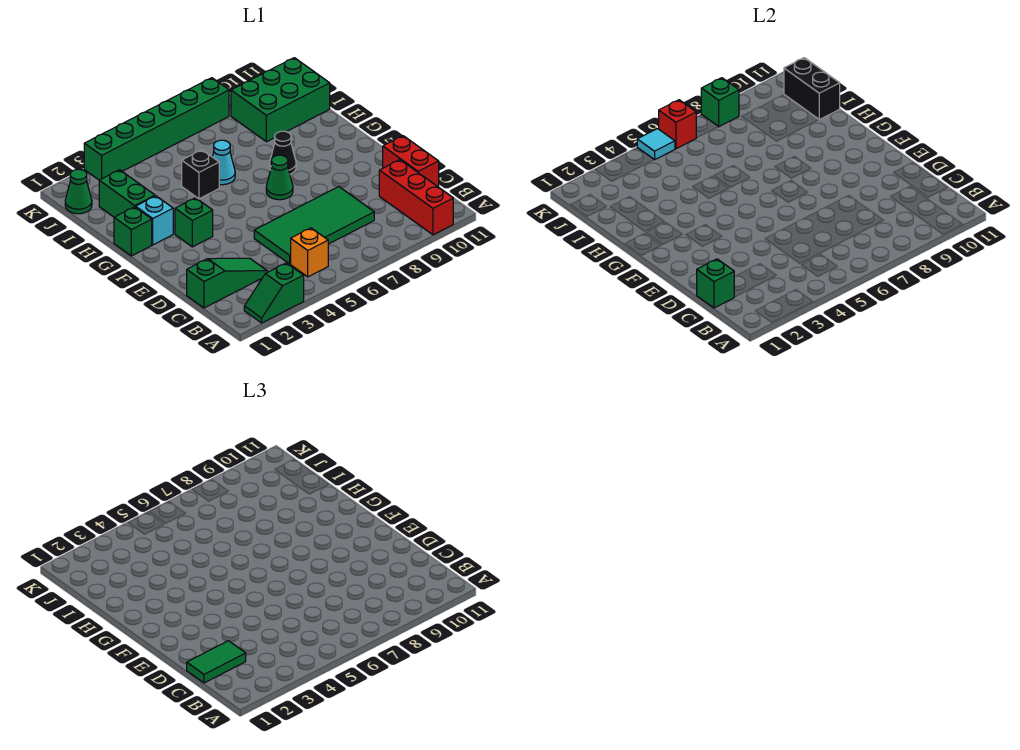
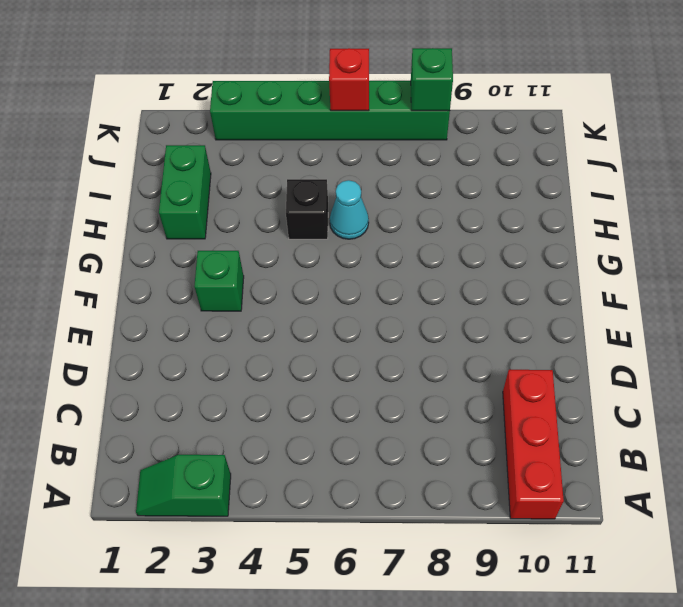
none -> orange 1x1 brick [291,228,328,277]
none -> green 1x3 slope [187,258,267,308]
none -> green 2x4 tile [254,187,374,264]

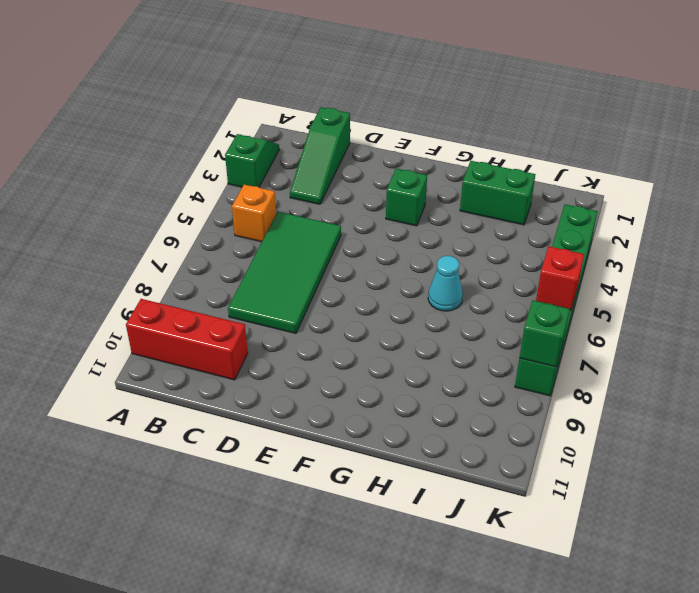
none -> red 1x2 brick [383,136,439,187]
none -> green 1x1 cone [266,155,293,200]
none -> green 1x1 brick [114,207,152,256]

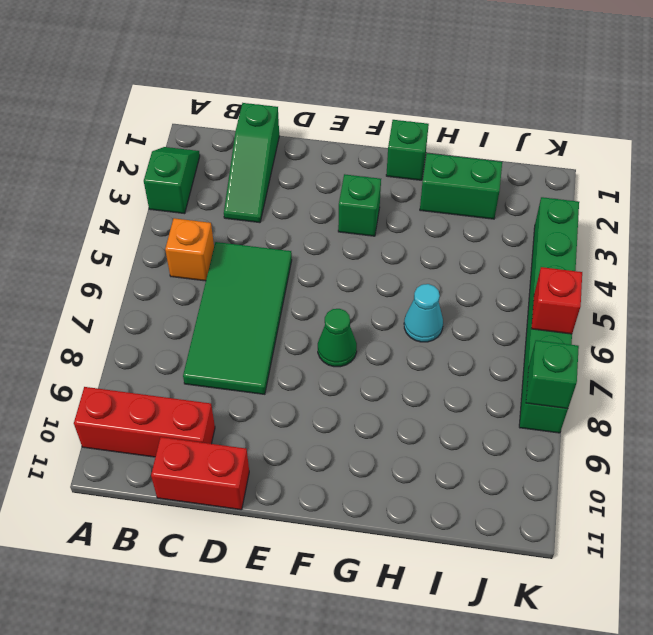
none -> cyan 1x1 brick [136,196,173,245]
none -> black 1x1 cone [270,131,296,174]
none -> black 1x1 brick [182,150,219,199]

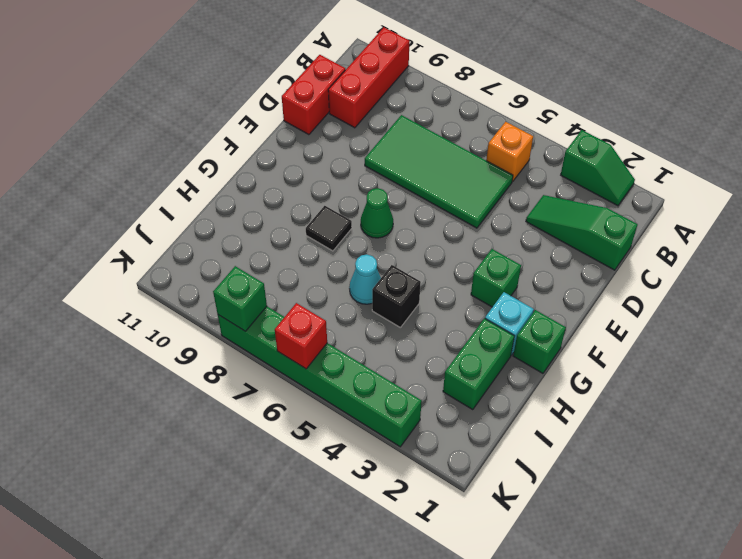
black 1x1 tile [306,206,352,251] -> black 1x1 cone [270,131,296,174]
none -> green 2x3 brick [231,58,330,142]
none -> green 1x1 cone [65,169,92,214]
none -> green 1x1 brick [697,259,734,308]

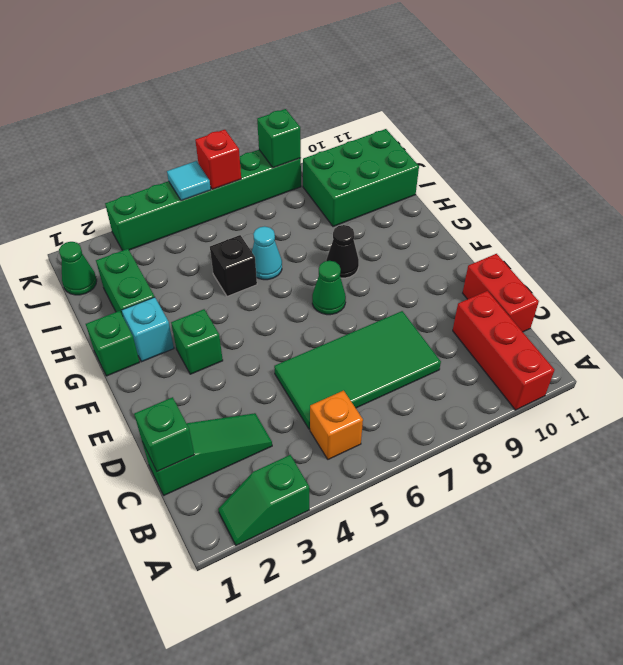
none -> black 1x2 brick [784,58,840,120]
none -> green 1x2 tile [187,641,246,683]

